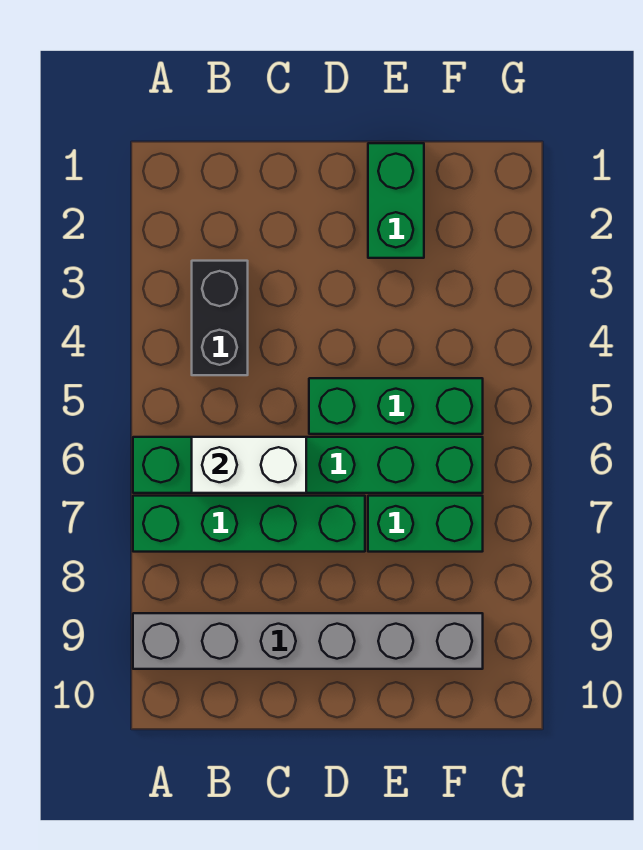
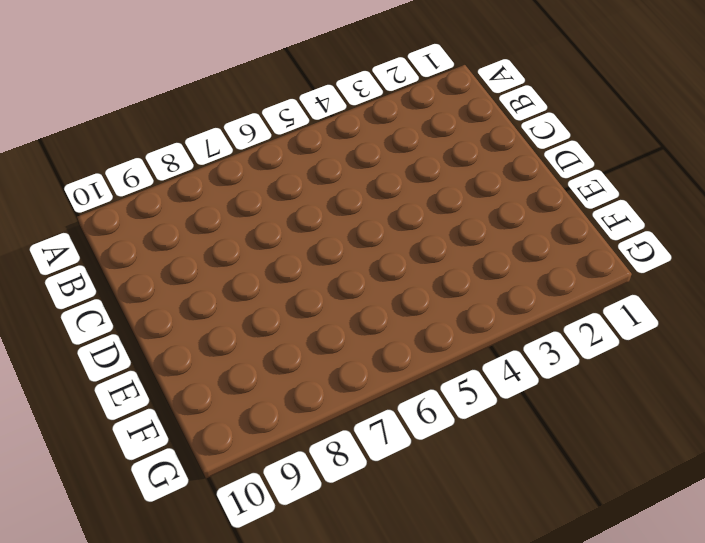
none -> green 1x6 brick [133,437,483,493]
none -> green 1x4 brick [133,496,365,552]

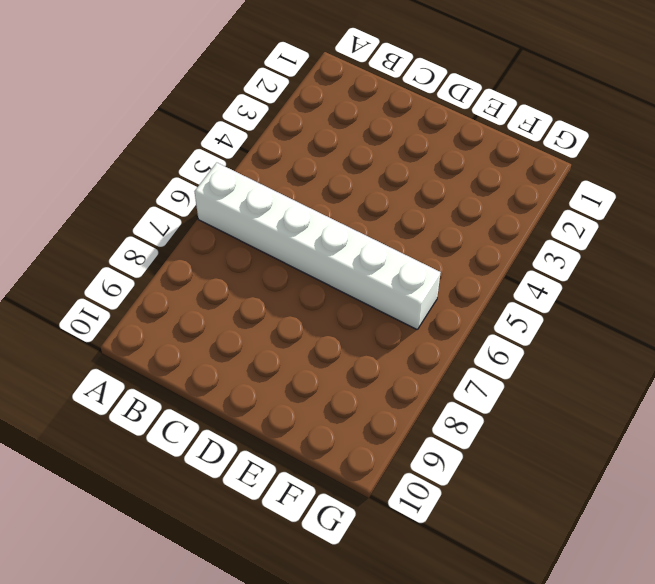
white 1x6 brick [195,163,441,329] -> green 1x6 brick [133,437,483,493]
none -> green 1x4 brick [133,496,365,552]
none -> grey 1x6 brick [133,613,483,669]

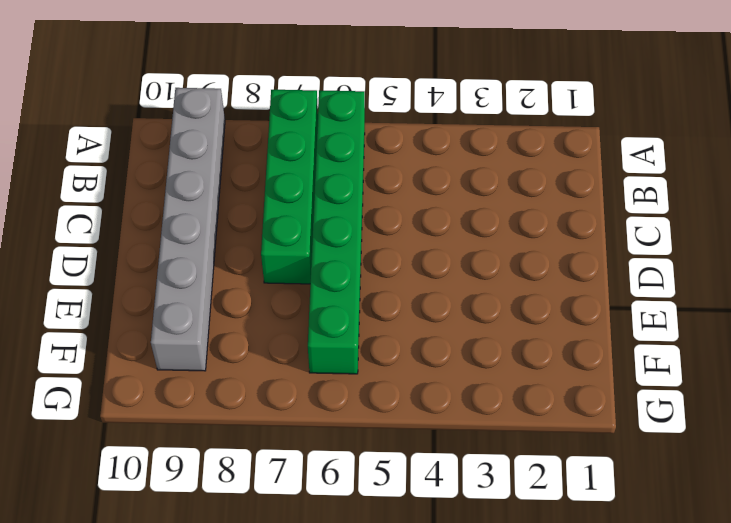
none -> black 1x2 brick [192,261,248,375]
none -> green 1x3 brick [309,378,483,434]

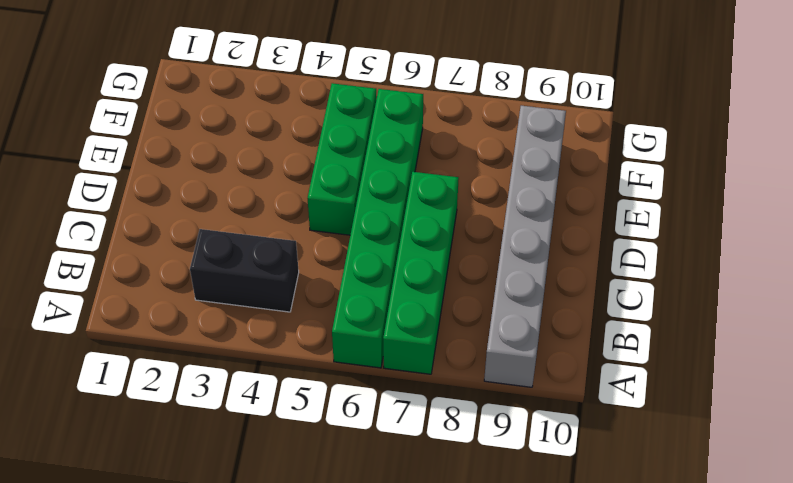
none -> green 1x2 brick [368,143,424,258]
none -> green 1x2 brick [368,496,483,552]

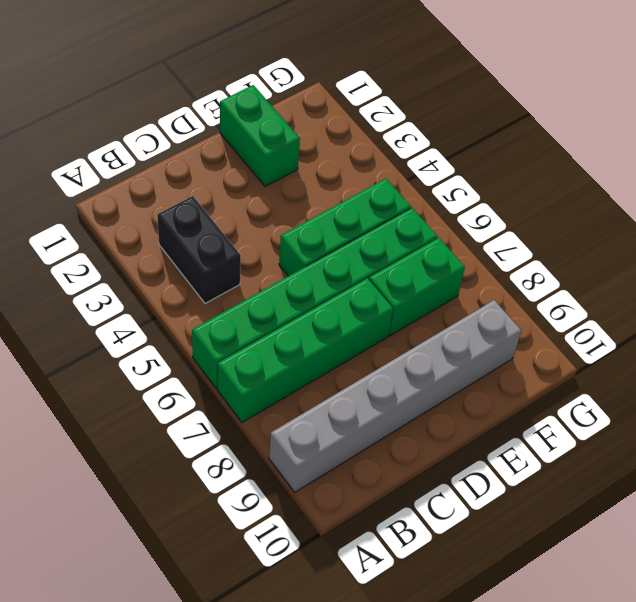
none -> white 1x2 brick [192,437,306,493]

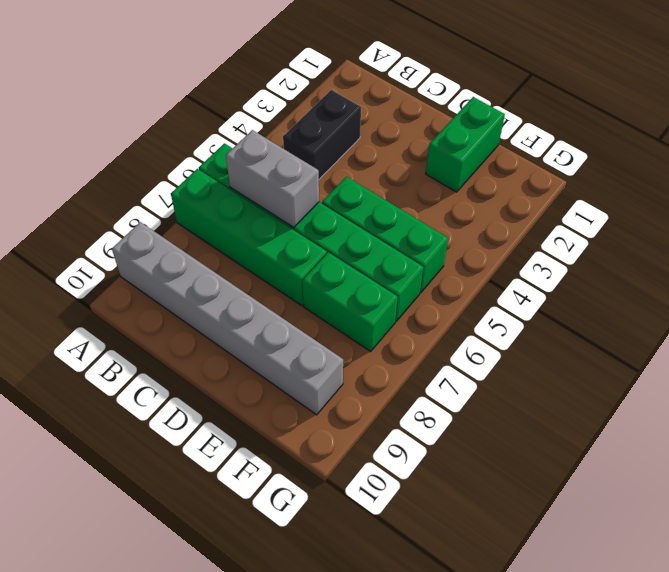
grey 1x2 brick [226,130,319,228] -> white 1x2 brick [192,437,306,493]

